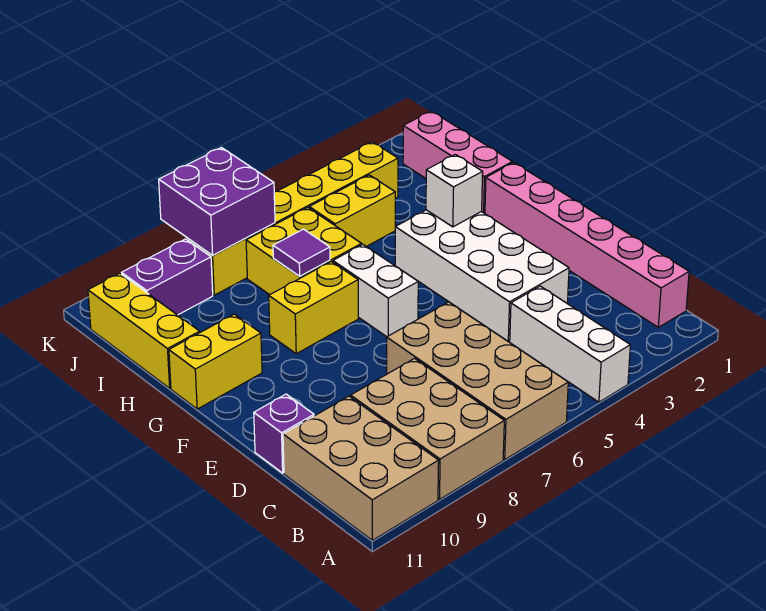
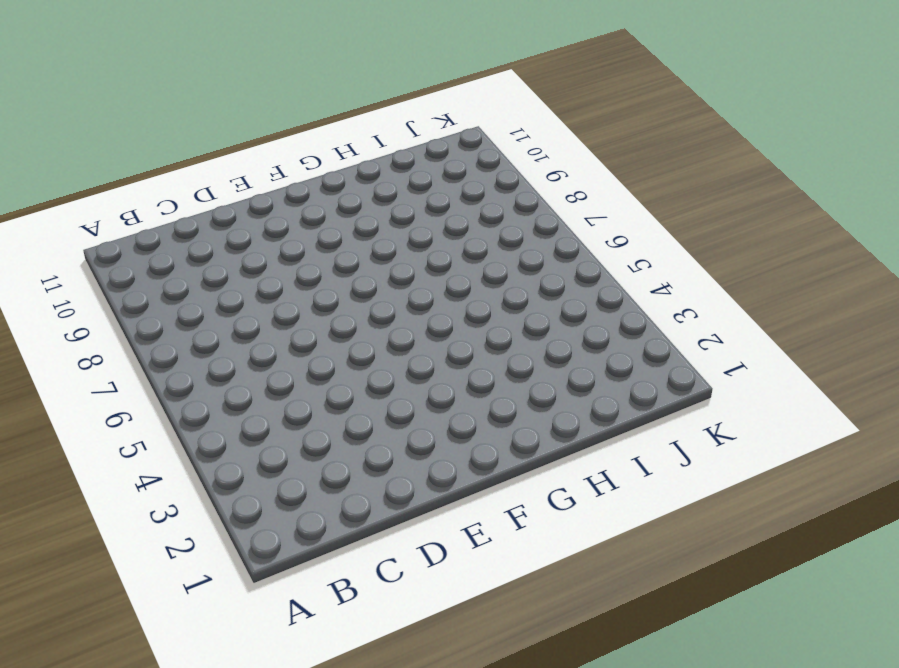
none -> white 1x3 brick [510,286,630,402]
none -> tan 2x4 brick [387,302,568,460]
none -> tan 2x3 brick [351,358,504,499]

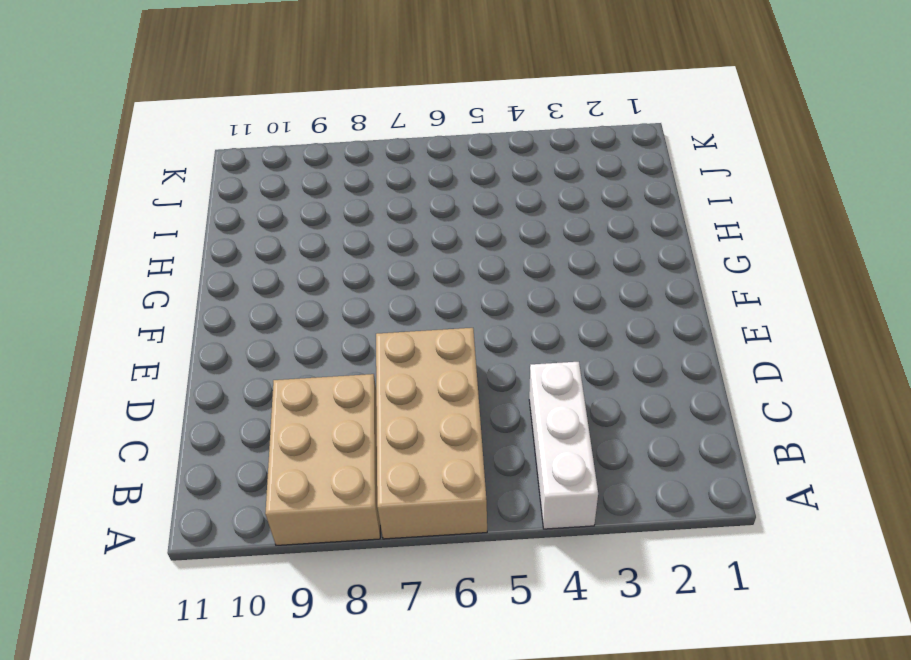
none -> tan 2x3 brick [283,396,439,540]
none -> pink 1x6 brick [485,162,689,327]
none -> white 2x4 brick [395,210,569,342]

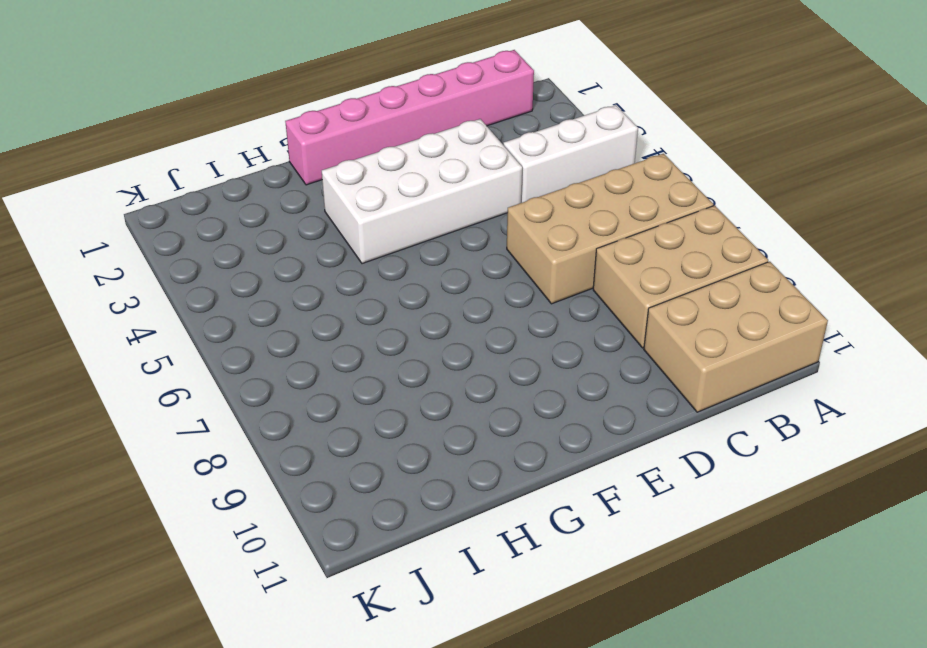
none -> purple 1x1 brick [254,394,314,473]
none -> white 1x2 brick [333,244,418,337]
none -> yellow 1x2 brick [269,261,358,354]

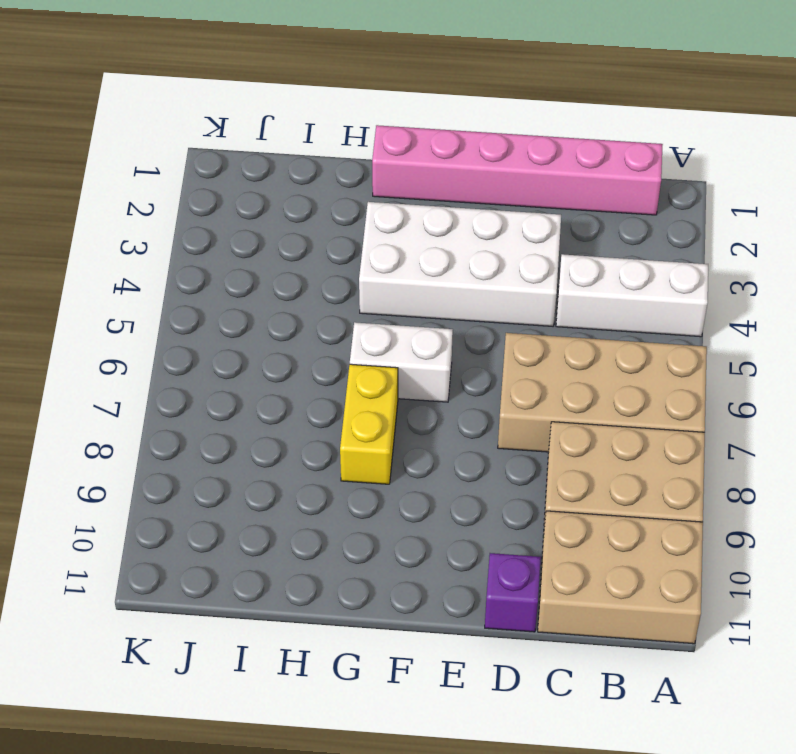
none -> yellow 1x2 brick [169,314,262,409]
none -> pink 1x3 brick [403,111,512,214]
none -> yellow 2x2 brick [246,207,362,295]

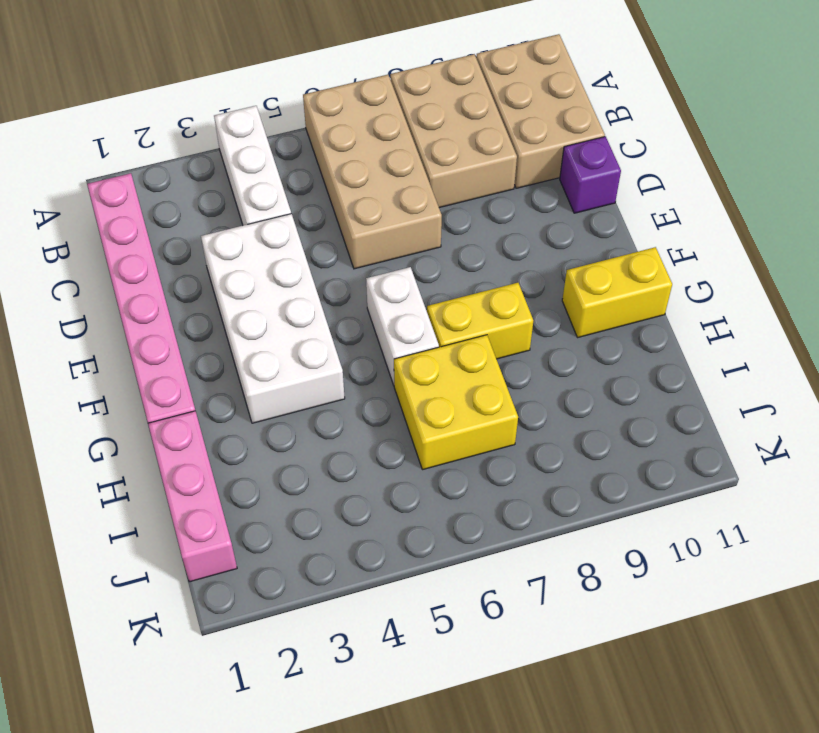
none -> yellow 1x3 brick [88,273,200,388]
none -> yellow 1x2 brick [309,175,395,246]
none -> yellow 1x6 brick [187,142,398,295]

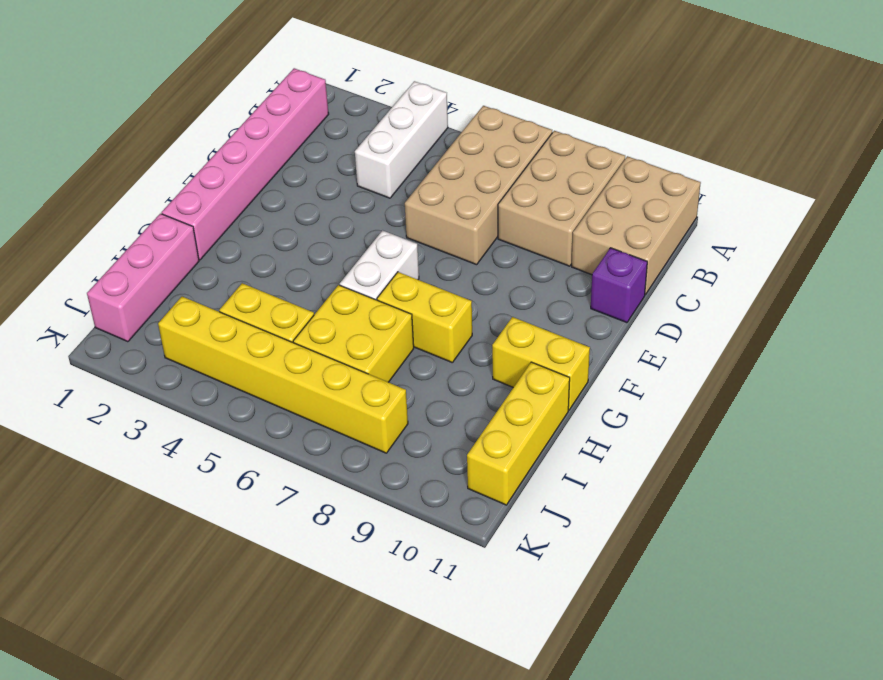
none -> white 2x4 brick [395,210,569,342]
none -> purple 1x2 brick [122,239,213,315]
none -> white 1x1 brick [426,154,483,227]

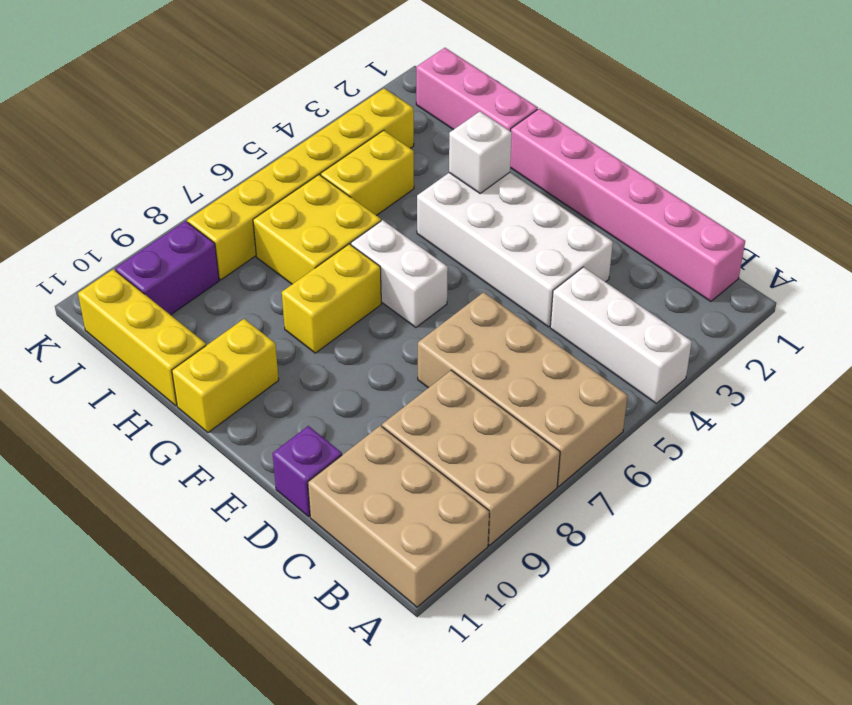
none -> purple 1x1 tile [273,229,330,276]
none -> purple 2x2 brick [159,148,275,255]

